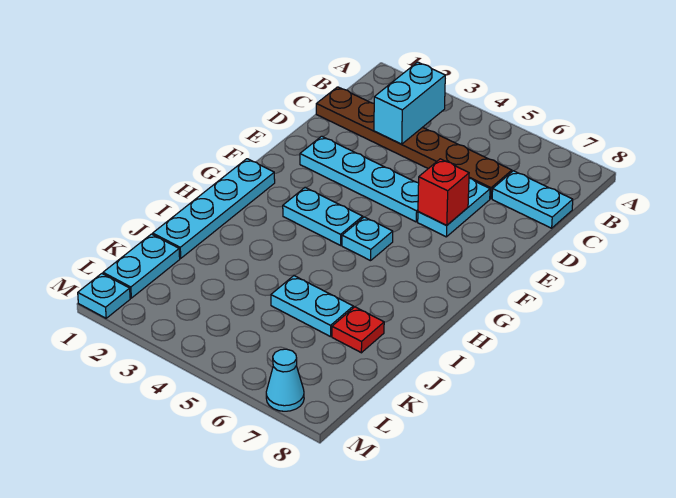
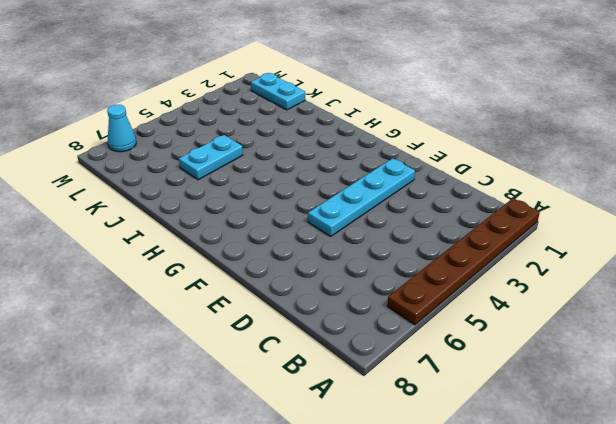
brown 1x6 plate [387,198,540,325] -> brown 1x6 plate moved to [316,87,512,199]
none -> cyan 1x2 plate [492,171,573,228]
none -> cyan 1x2 plate [418,178,490,237]
none -> cyan 1x4 plate [153,159,275,258]

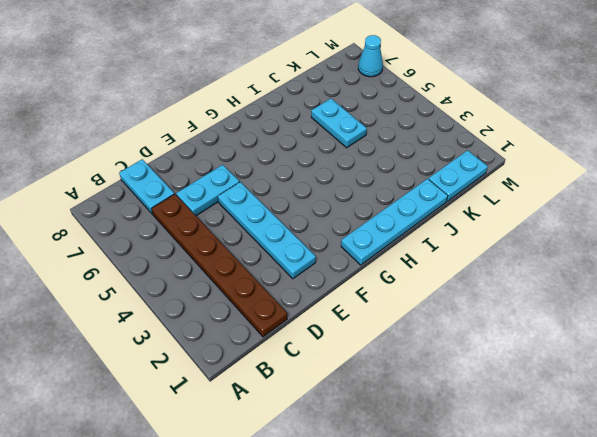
none -> cyan 1x2 plate [283,188,363,245]
none -> cyan 1x1 plate [342,217,393,261]
none -> red 1x1 plate [332,307,384,353]

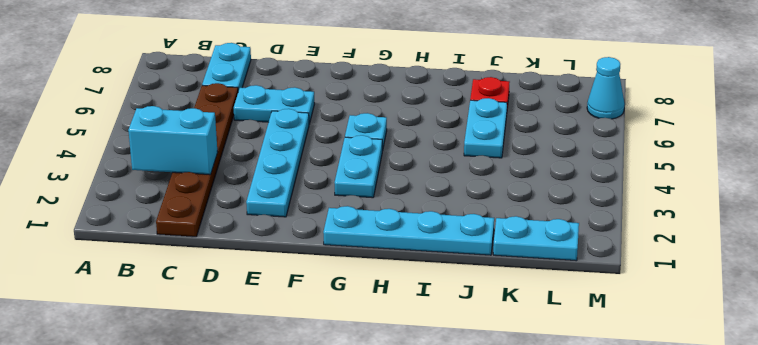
none -> cyan 1x1 plate [78,274,130,318]
none -> red 1x1 brick [418,159,469,225]

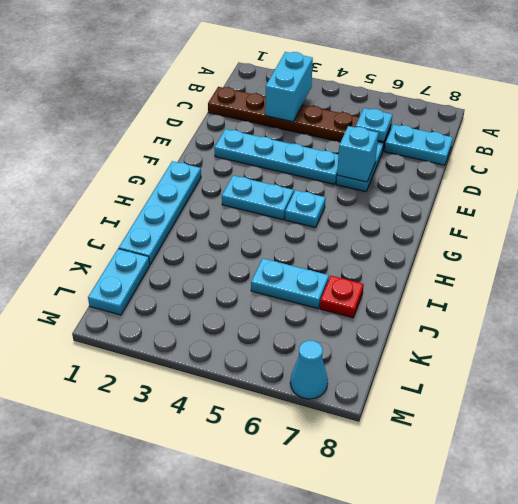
cyan 1x1 plate [356,108,393,142] -> cyan 1x1 plate moved to [78,274,130,318]
cyan 1x1 brick [337,126,378,182] -> red 1x1 brick [418,159,469,225]

